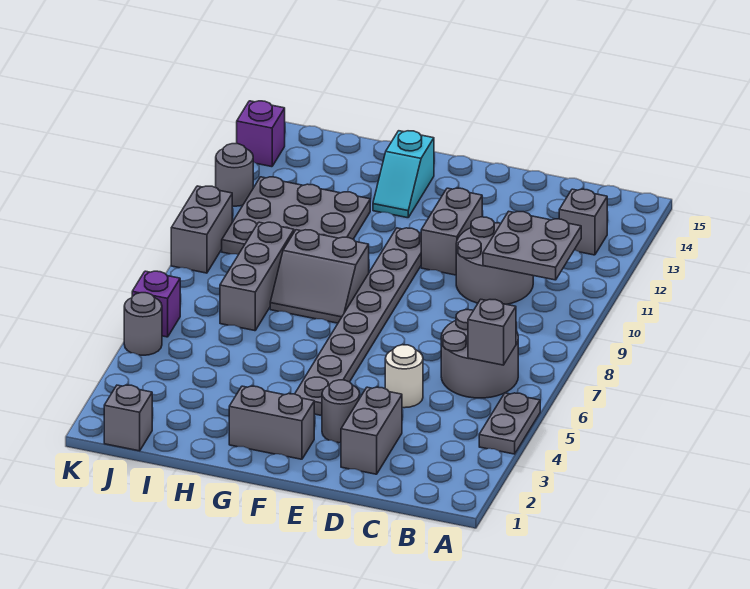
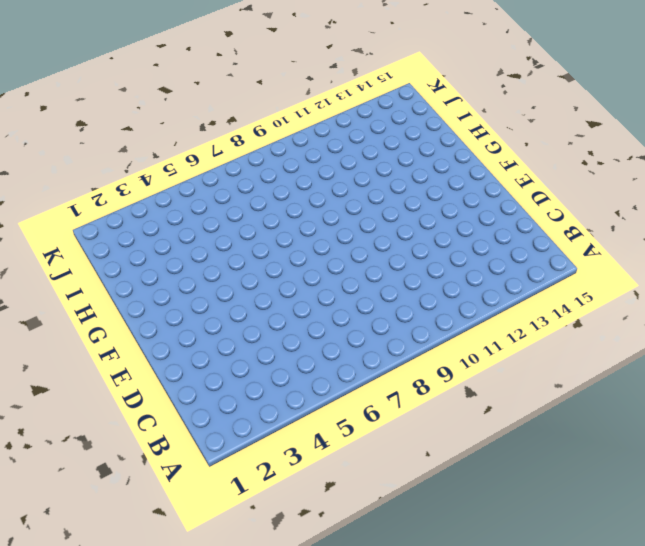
none -> grey 1x2 plate [479,393,540,454]
none -> grey 2x2 round brick [441,310,518,398]
none -> grey 1x1 brick [559,189,607,255]

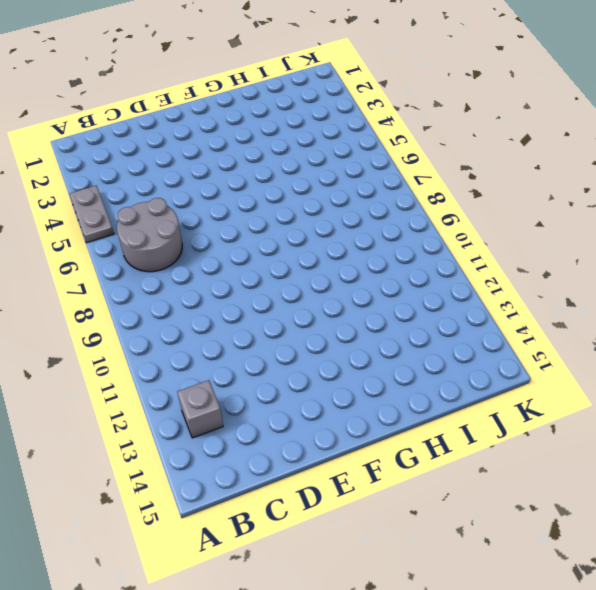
none -> grey 2x2 round brick [456,217,533,304]
none -> grey 1x2 brick [341,387,402,474]
none -> white 1x1 round brick [385,345,423,408]

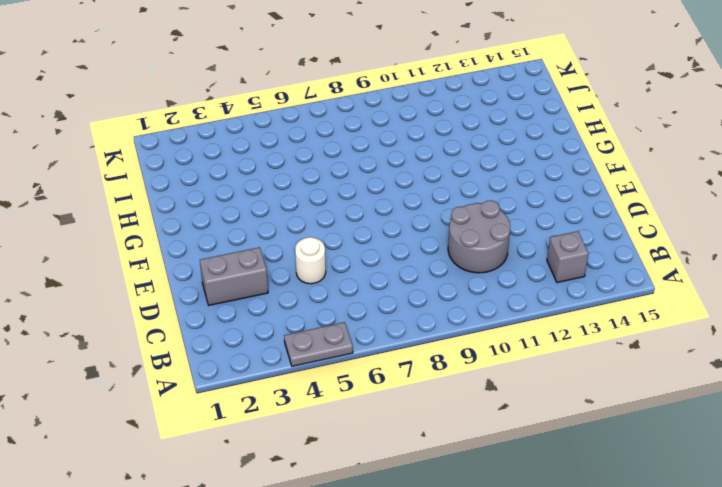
none -> grey 2x2 round brick [441,310,518,398]
none -> grey 1x1 round brick [322,380,360,443]
none -> grey 1x2 brick [421,188,482,275]

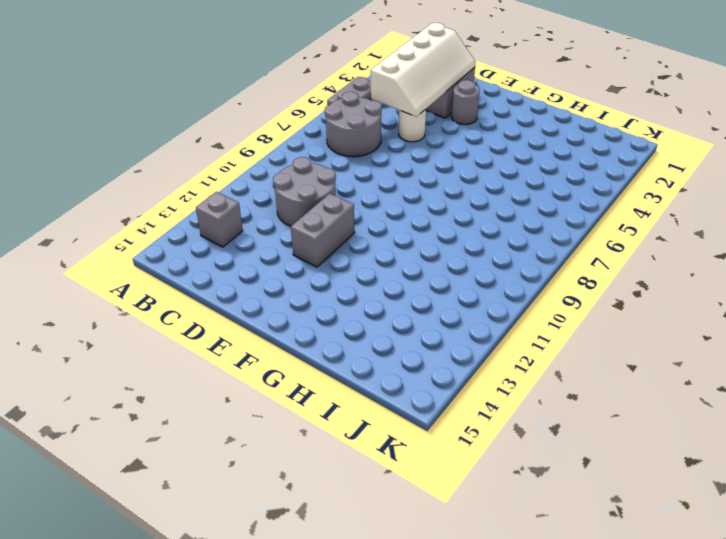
white 2x4 slope [370,23,475,117] -> none
none -> grey 1x2 brick [229,386,314,459]
none -> grey 1x8 plate [295,228,421,416]
none -> grey 2x2 slope [270,230,369,323]

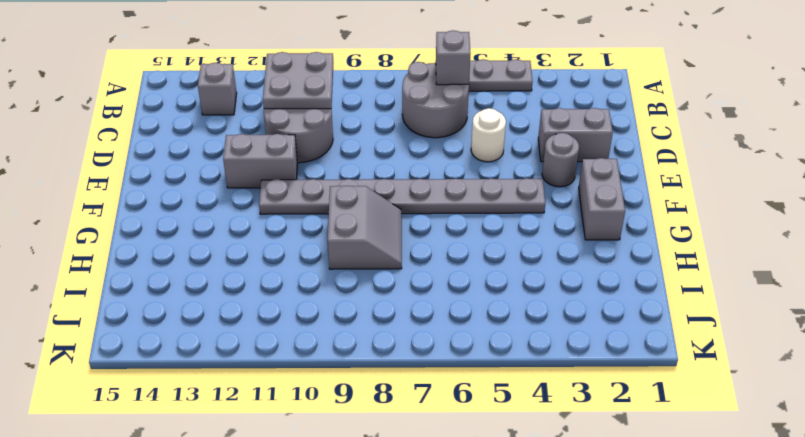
none -> cyan 1x2 slope [373,131,434,218]
none -> grey 3x3 plate [222,177,370,255]
none -> grey 1x3 brick [220,222,294,331]

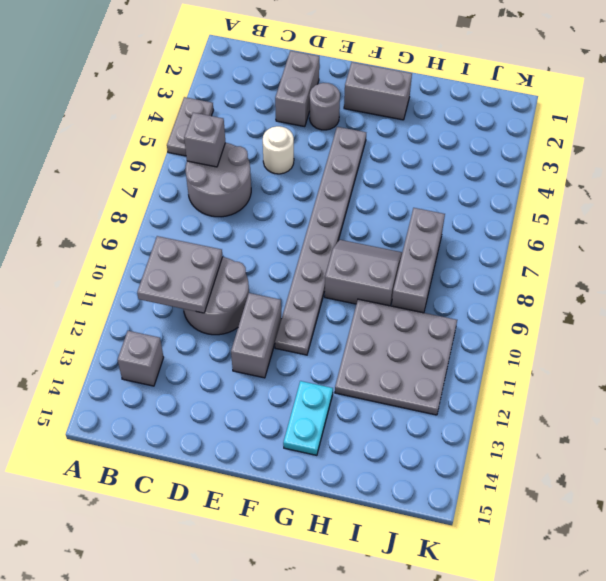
cyan 1x2 plate [283,381,333,455] -> cyan 1x2 slope [373,131,434,218]
none -> grey 1x1 brick [104,385,152,451]
none -> grey 1x1 round brick [124,293,162,355]
none -> purple 1x1 brick [132,271,180,337]

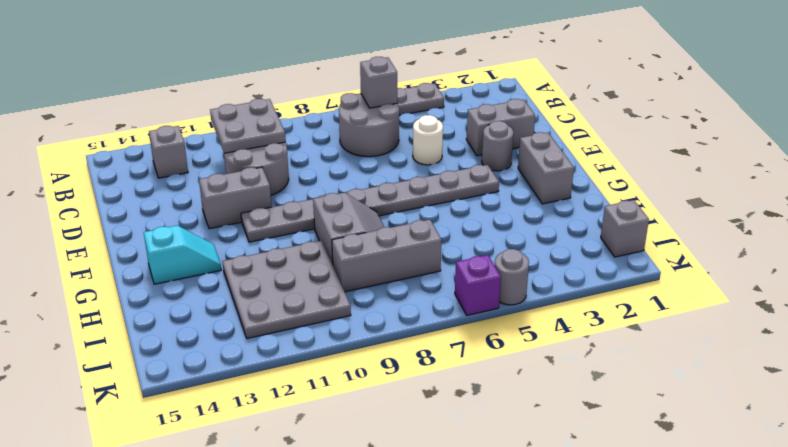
none -> grey 1x2 brick [171,186,232,273]
none -> grey 1x1 round brick [216,144,253,206]
none -> purple 1x1 brick [237,101,285,167]

